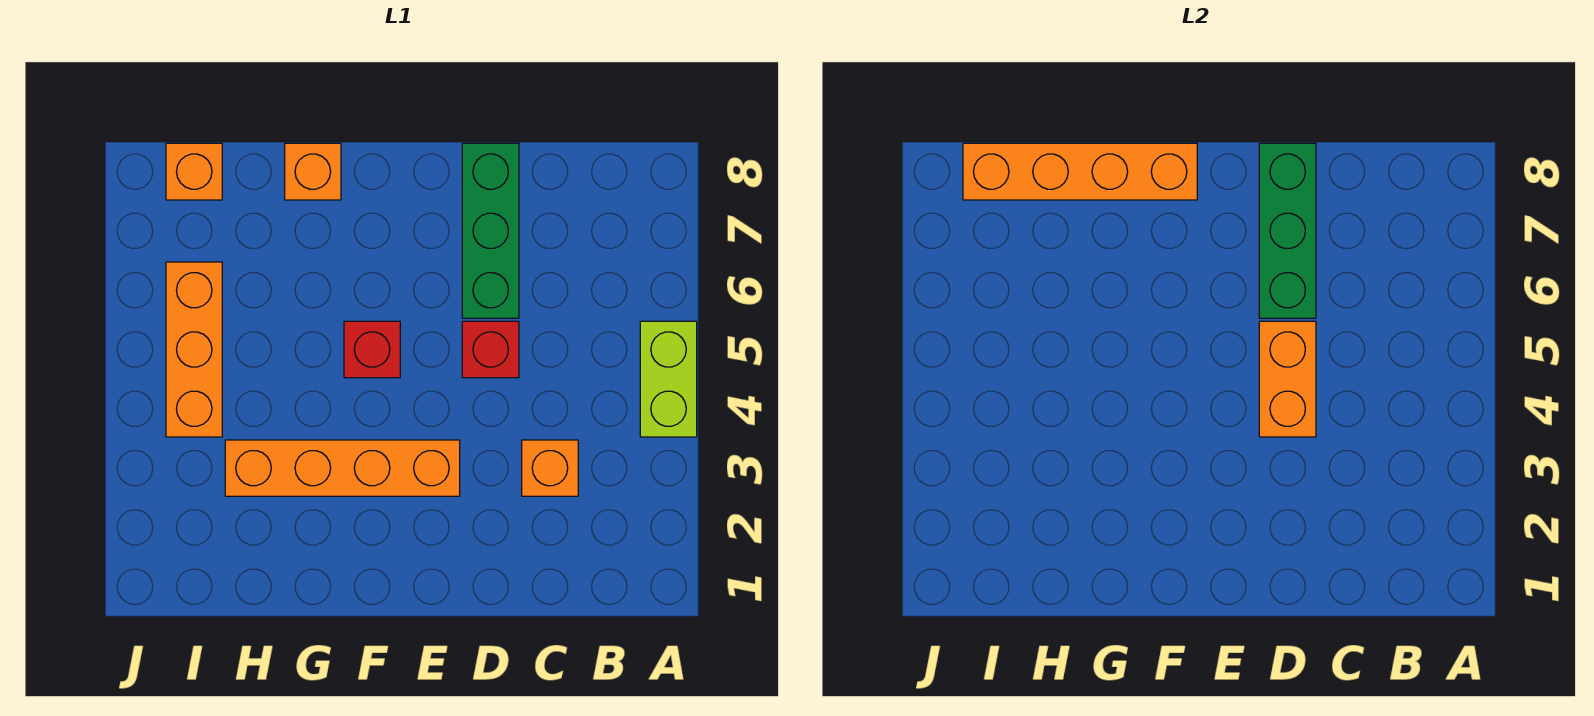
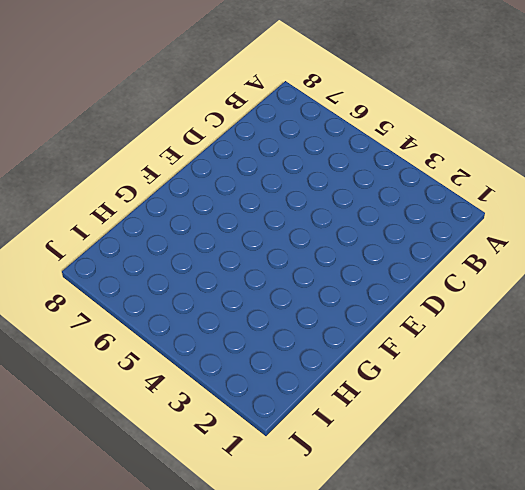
none -> lime 1x2 brick [640,321,697,437]
none -> orange 1x1 brick [522,440,578,496]
none -> red 1x1 brick [462,321,519,378]

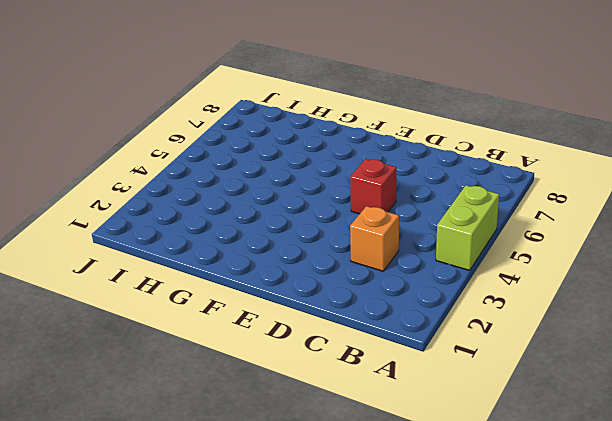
none -> green 1x3 brick [462,143,519,318]
none -> orange 1x4 brick [225,440,460,496]
none -> red 1x1 brick [344,321,400,378]

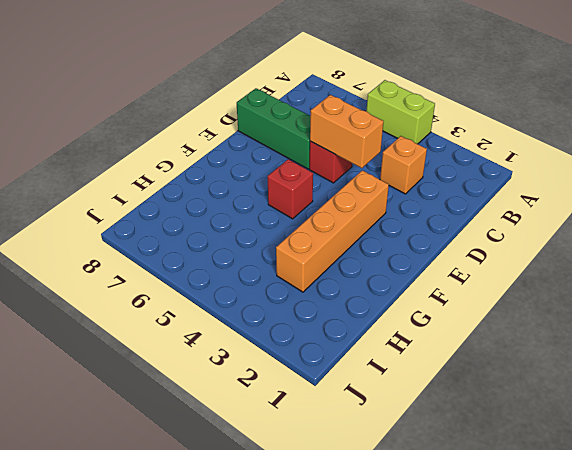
none -> orange 1x1 brick [285,143,341,200]
none -> orange 1x3 brick [166,262,222,437]
none -> orange 1x1 brick [166,143,222,200]

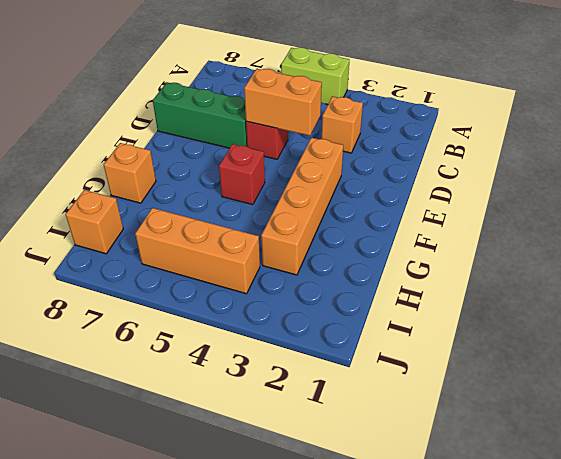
none -> green 1x3 brick [1259,143,1316,318]
none -> orange 1x4 brick [963,143,1197,200]

